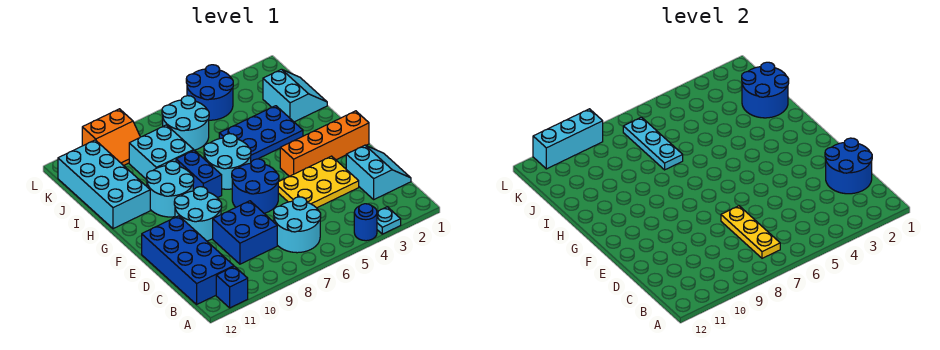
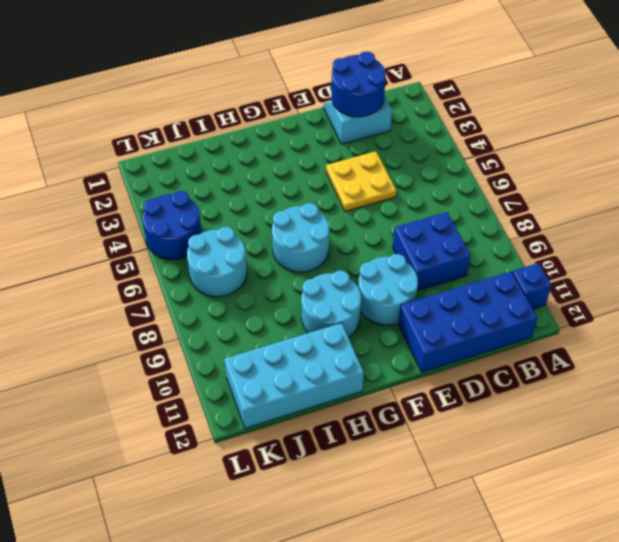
yellow 2x2 plate [326,151,396,212] -> yellow 2x3 plate [278,156,359,208]
none -> cyan 1x1 plate [377,207,401,234]
none -> blue 1x1 round brick [354,204,377,241]
none -> cyan 2x2 round brick [274,197,321,253]

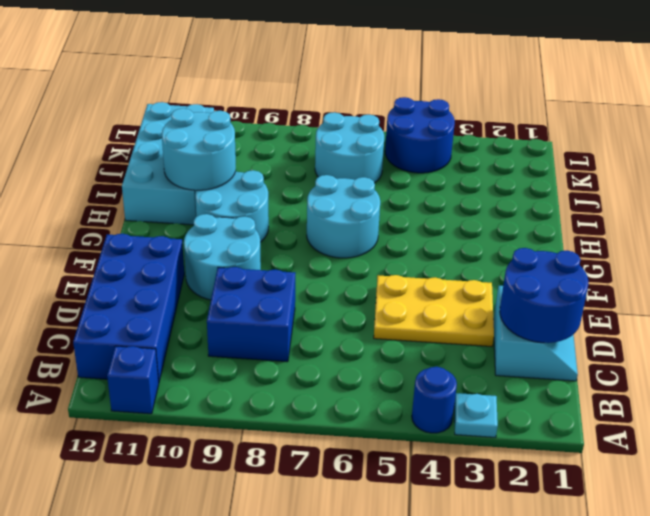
cyan 2x2 round brick [162,108,236,190] -> cyan 2x2 round brick moved to [274,197,321,253]
none -> blue 2x2 round brick [232,159,279,213]
none -> orange 1x4 brick [280,111,369,176]
none -> blue 1x2 brick [176,150,222,198]

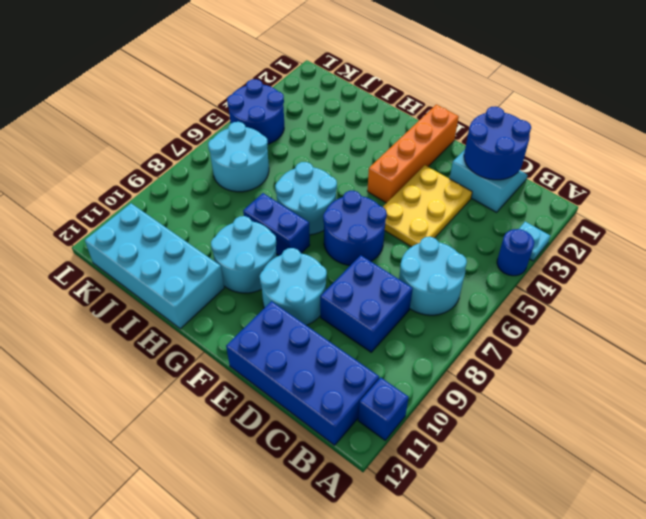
none -> blue 2x3 plate [219,106,303,162]
none -> cyan 2x2 slope [263,69,327,122]
none -> cyan 2x2 brick [129,125,193,180]

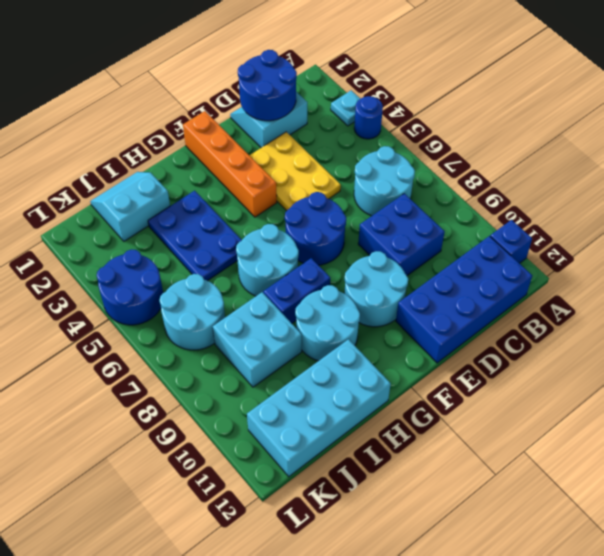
none -> orange 2x2 slope [82,109,140,166]
none -> yellow 1x3 plate [721,206,780,258]
none -> blue 2x2 round brick [742,62,789,118]

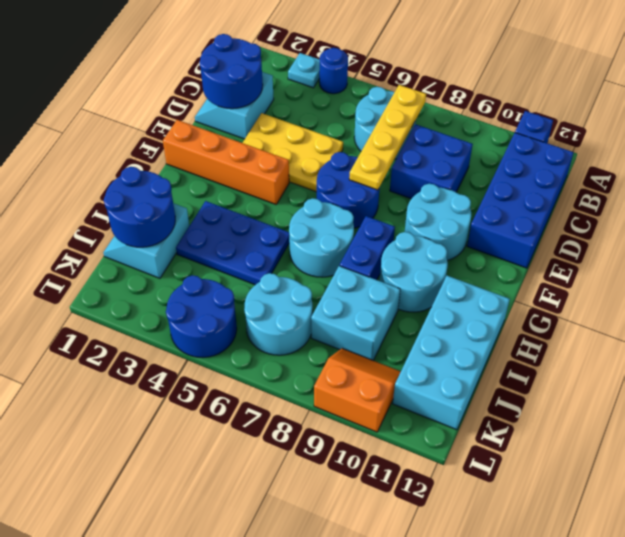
yellow 1x4 plate [349,85,426,190] -> yellow 1x3 plate [721,206,780,258]
none -> cyan 1x3 plate [623,117,683,170]
none -> cyan 1x3 brick [533,109,603,169]

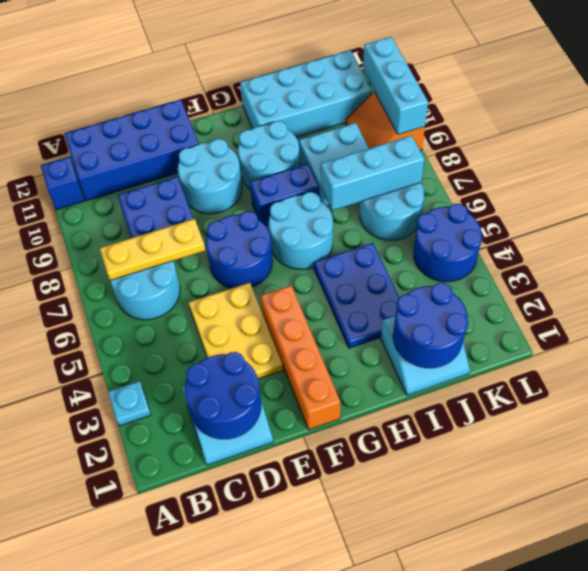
cyan 1x3 brick [321,136,424,210] -> cyan 1x3 plate [623,117,683,170]
none -> blue 1x1 round brick [354,204,377,241]

